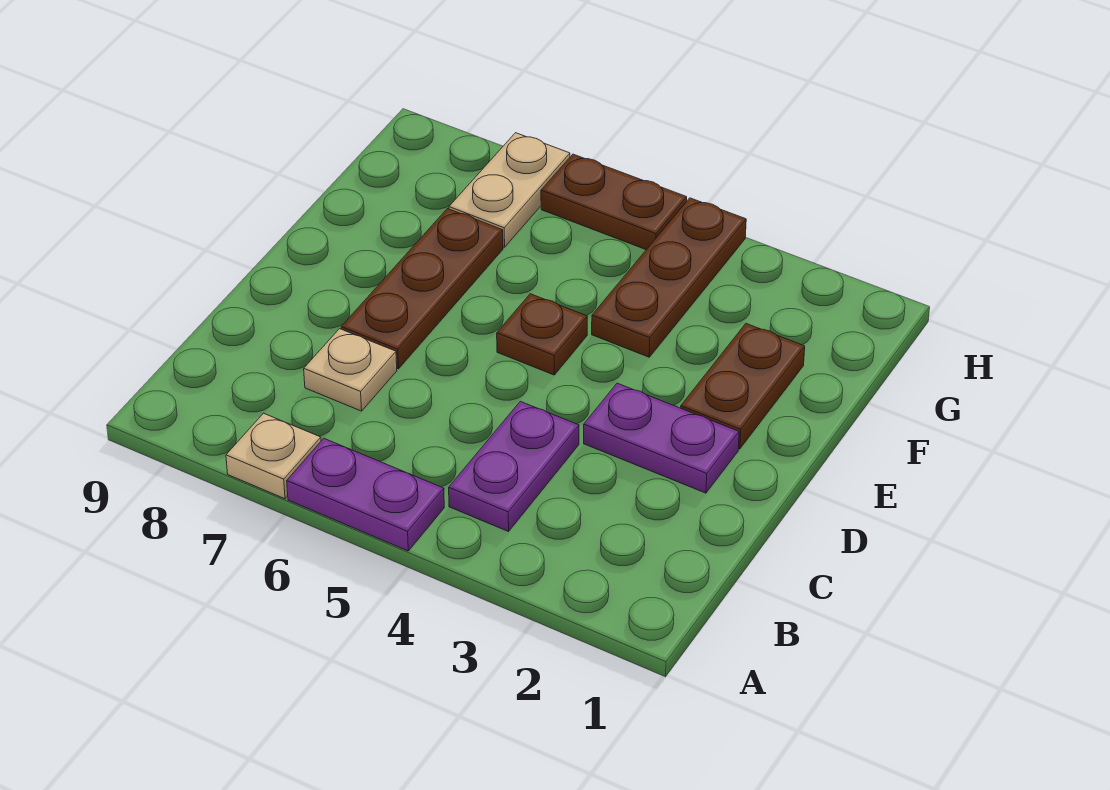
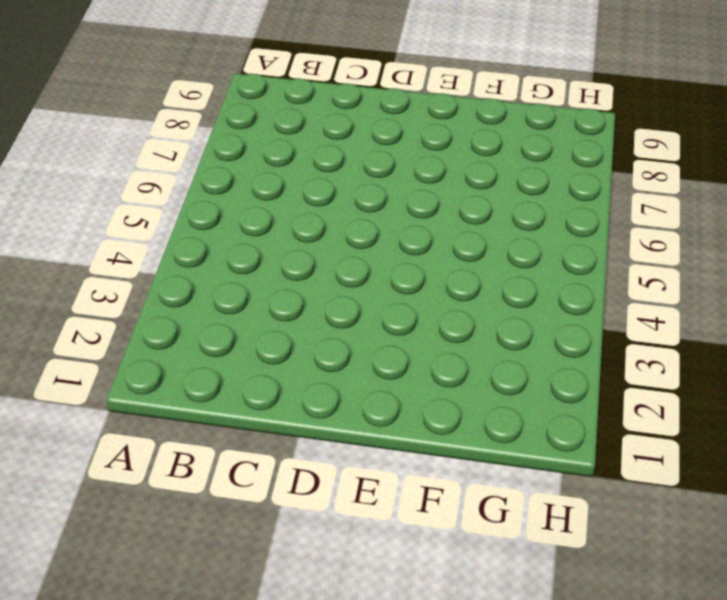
none -> purple 1x2 plate [287,439,444,551]
none -> tan 1x1 plate [226,413,321,499]

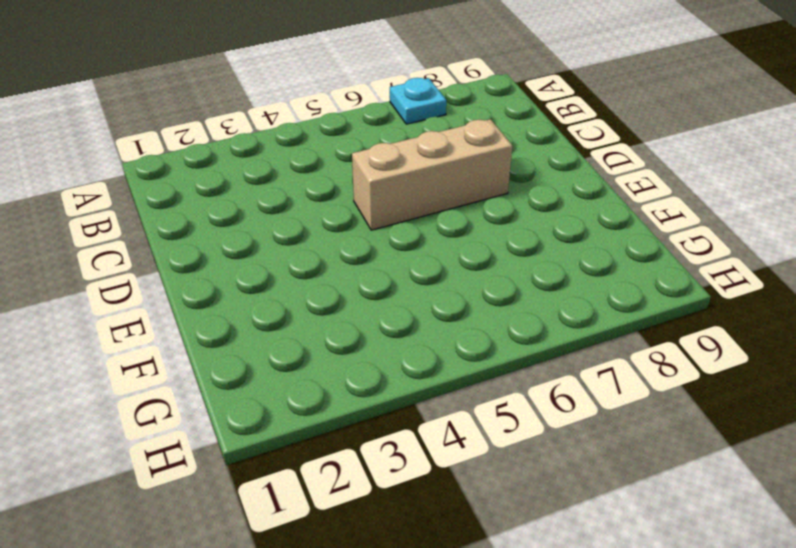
cyan 1x1 plate [390,78,446,124] -> tan 1x1 plate [226,413,321,499]
tan 1x3 brick [352,119,512,230] -> brown 1x3 plate [341,209,503,369]
none -> purple 1x2 plate [287,439,444,551]
none -> purple 1x2 plate [449,401,579,532]

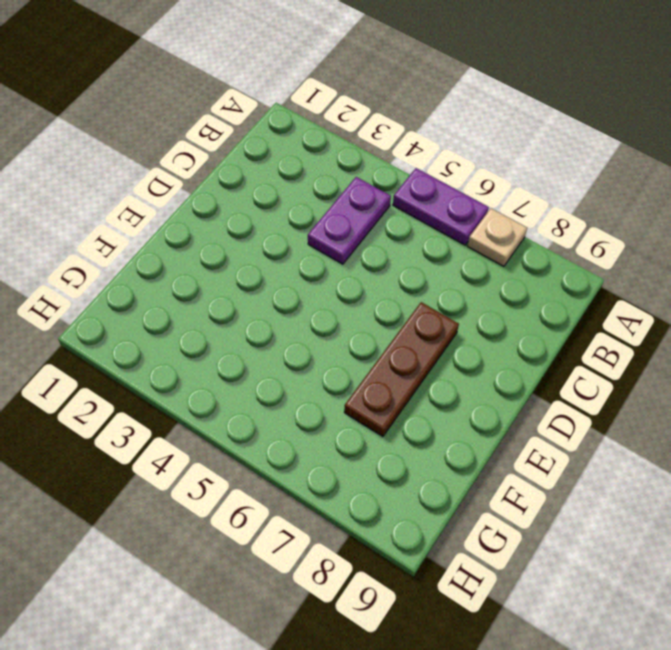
none -> tan 1x1 plate [304,329,397,411]
none -> purple 1x2 plate [584,383,739,493]

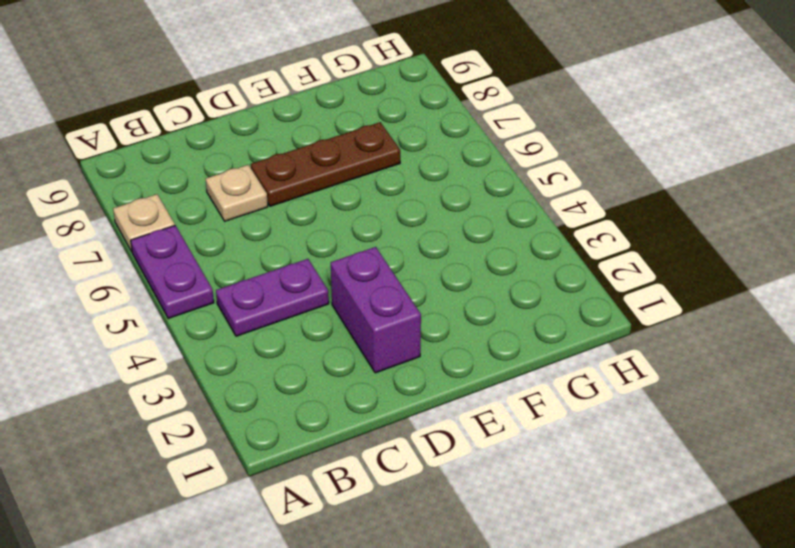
purple 1x2 brick [331,247,421,373] -> purple 1x2 plate [584,383,739,493]
none -> brown 1x2 plate [681,324,805,449]
none -> brown 1x1 plate [497,294,587,375]

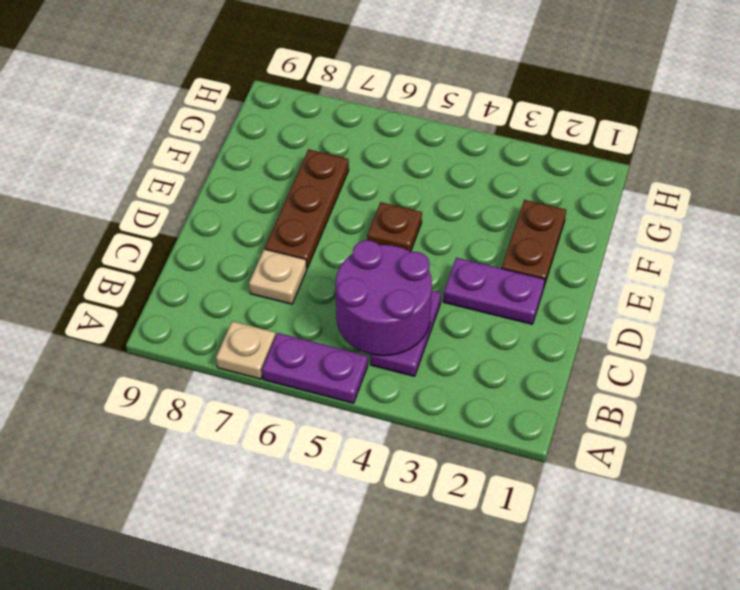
purple 2x2 round brick [335,240,432,356] -> none
none -> brown 1x3 plate [592,198,746,357]
none -> tan 1x2 plate [449,133,570,247]

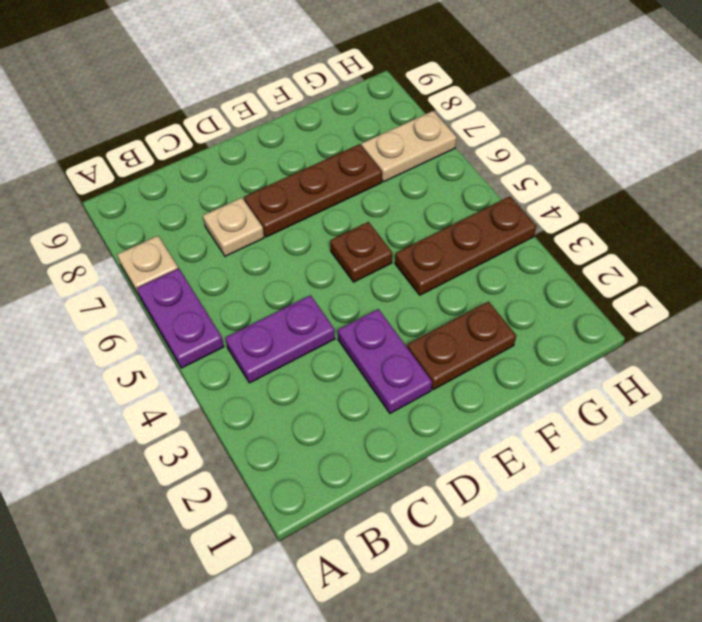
none -> brown 1x2 plate [541,154,687,250]

